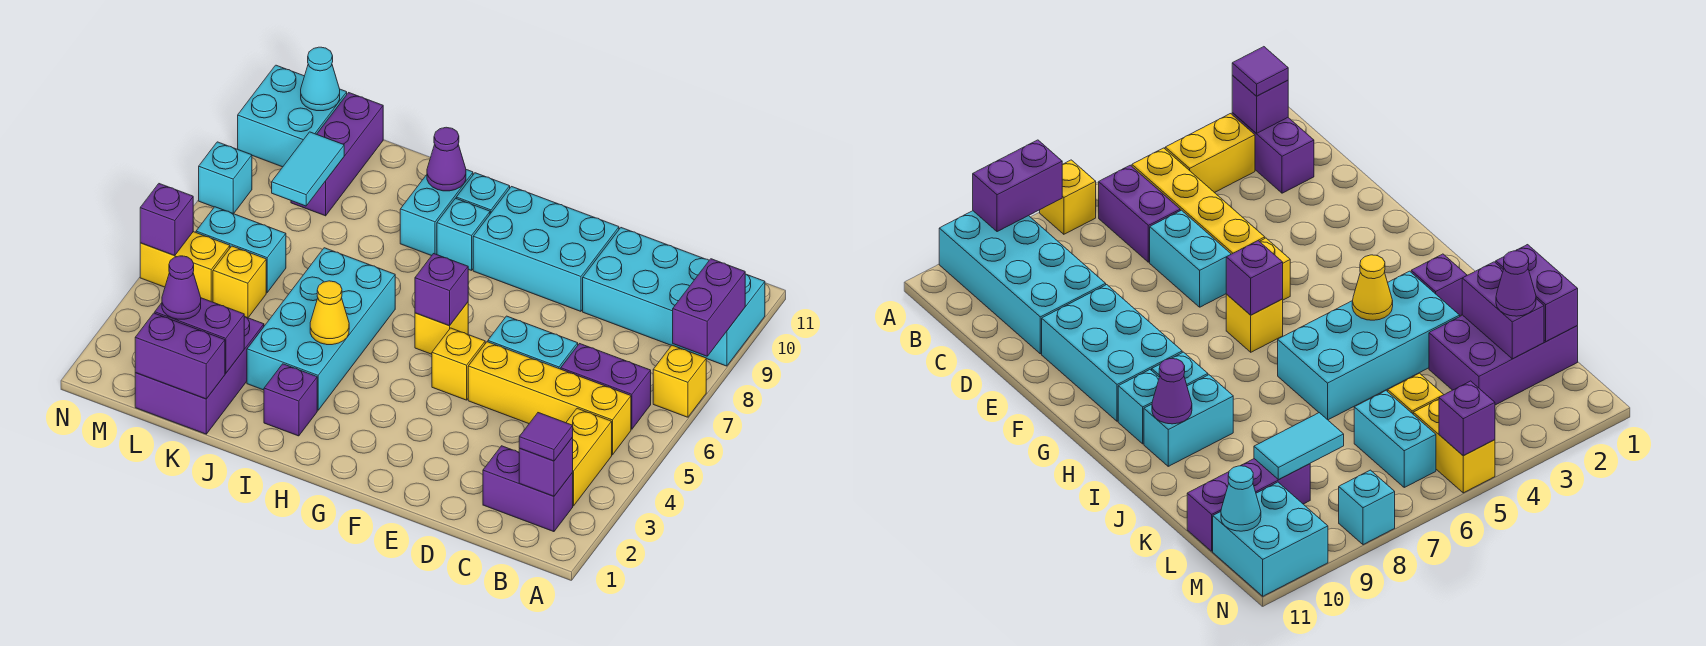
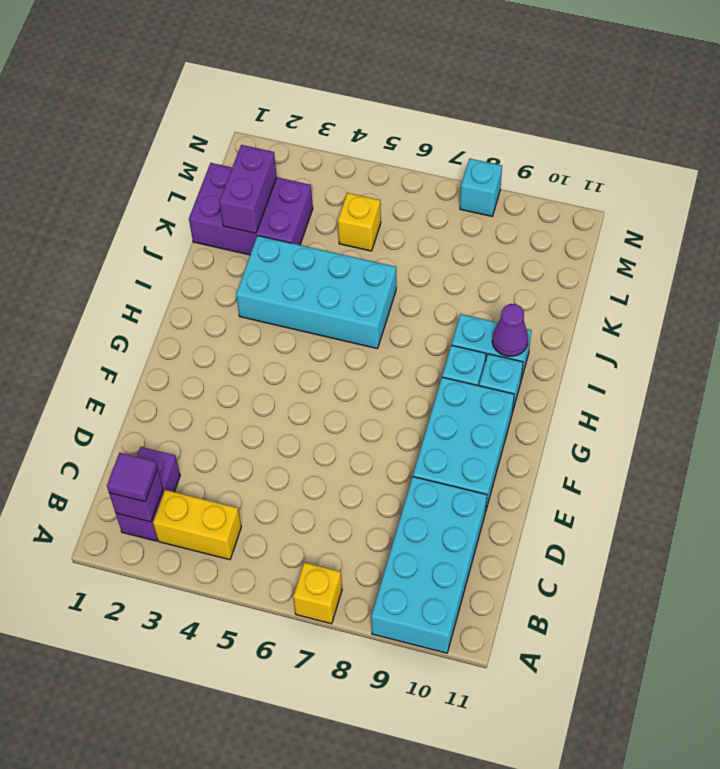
none -> yellow 1x4 brick [468,342,631,455]
none -> purple 1x2 brick [561,344,651,429]
none -> cyan 1x2 brick [488,316,578,369]
none -> yellow 1x1 brick [432,328,485,400]

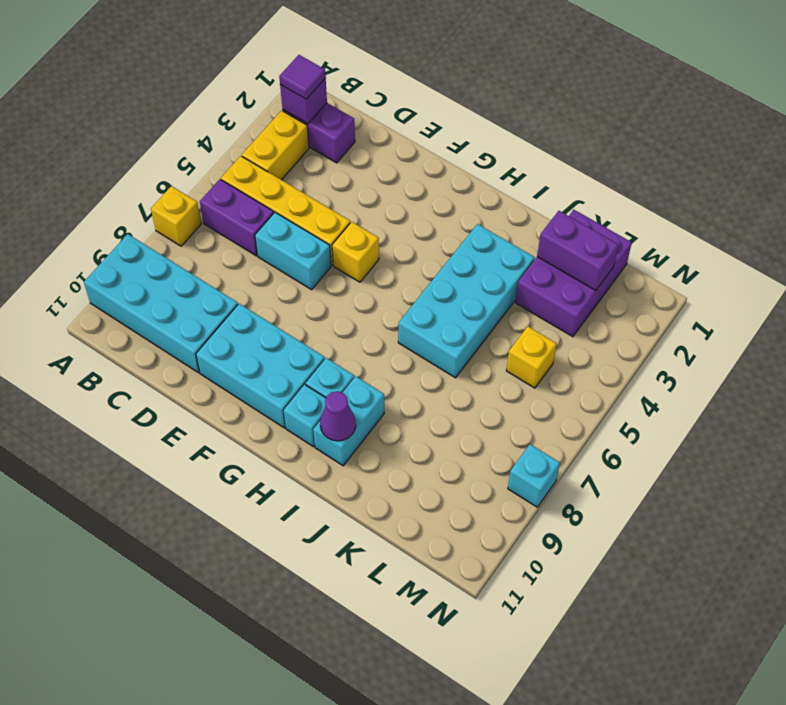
none -> yellow 1x1 brick [415,302,468,354]
none -> purple 1x1 brick [264,364,317,436]
none -> cyan 1x2 brick [196,207,286,292]
none -> purple 1x3 brick [291,93,383,216]

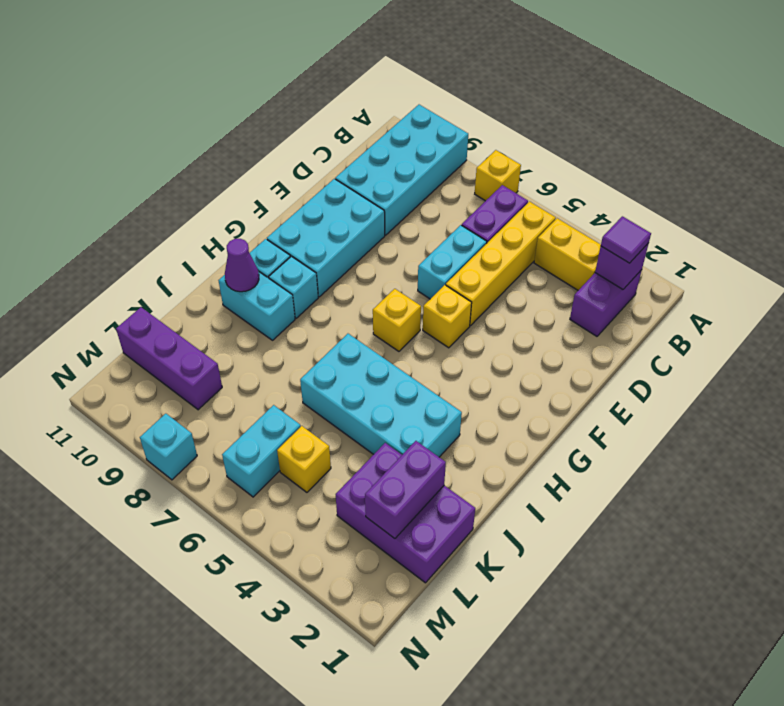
none -> purple 1x1 brick [264,364,317,436]
none -> yellow 1x2 brick [140,232,230,302]
none -> cyan 2x2 brick [238,65,347,167]
none -> purple 1x2 brick [673,259,745,356]

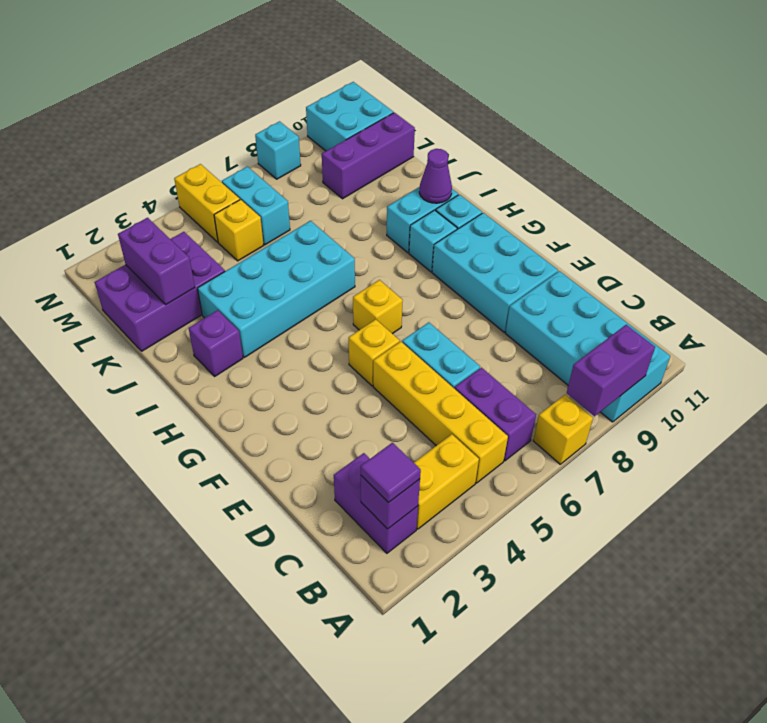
none -> purple 1x1 brick [415,254,468,326]
none -> yellow 1x1 cone [310,281,349,345]
none -> purple 1x2 brick [135,313,225,399]
none -> cyan 1x2 tile [272,132,344,206]

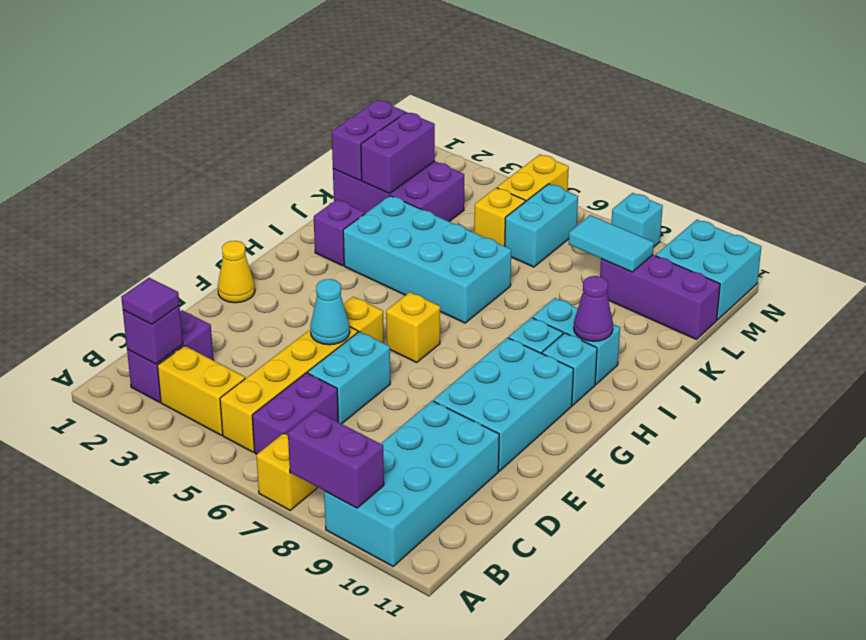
cyan 1x1 cone [310,279,350,345] -> cyan 1x1 cone moved to [301,47,340,111]
yellow 1x1 cone [218,241,255,303] -> yellow 1x1 cone moved to [310,281,349,345]
none -> purple 1x1 brick [415,254,468,326]
none -> purple 1x1 brick [140,184,193,256]
none -> purple 1x1 cone [162,256,201,319]

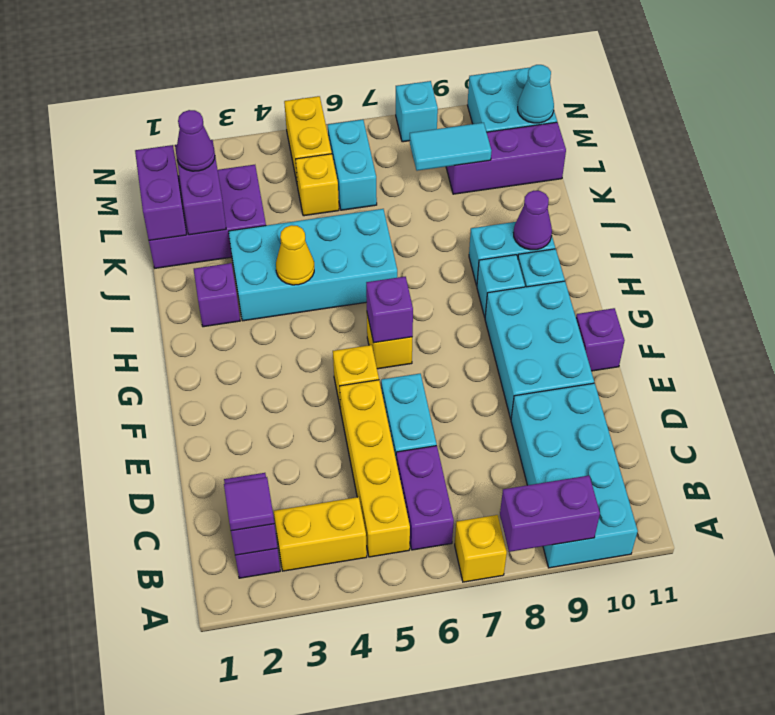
purple 1x1 brick [576,308,625,371] -> purple 1x1 brick moved to [140,184,193,256]

